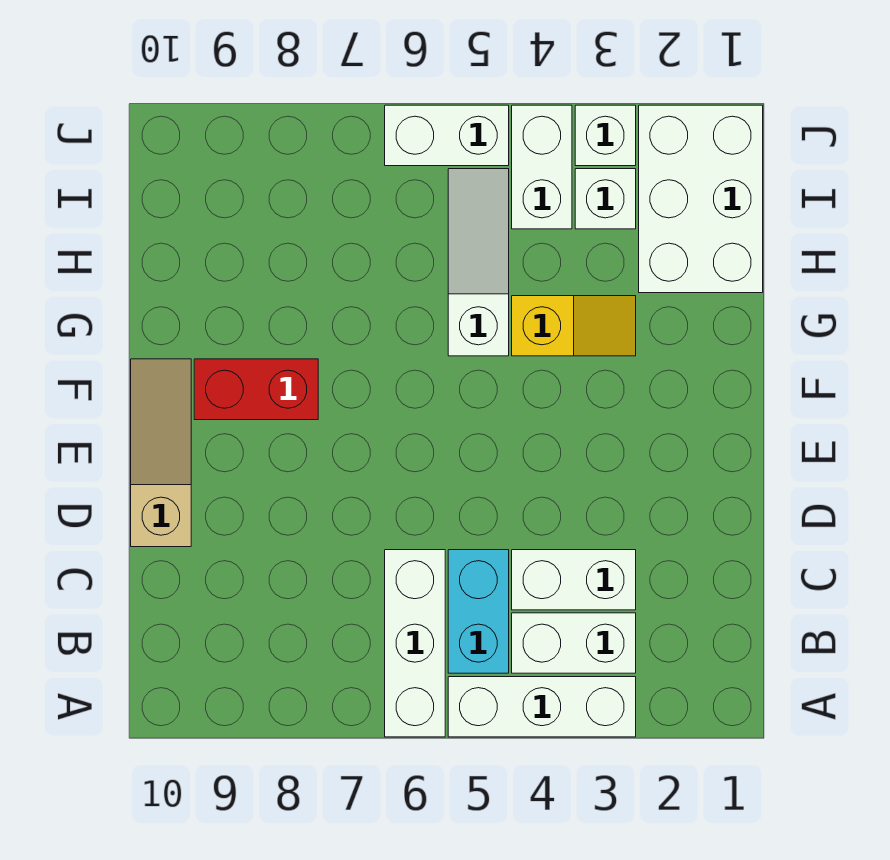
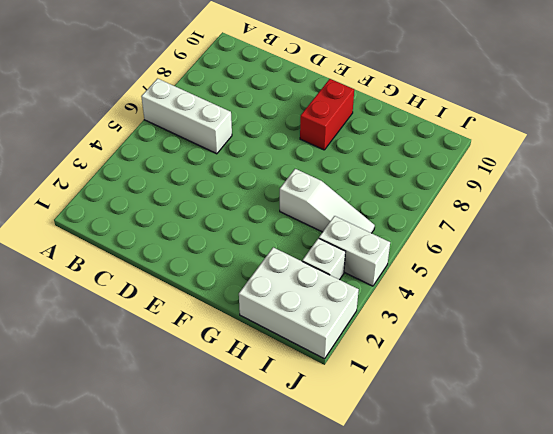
none -> white 1x3 brick [448,677,636,737]
none -> white 1x2 brick [512,613,636,673]
none -> cyan 1x2 brick [448,550,509,673]

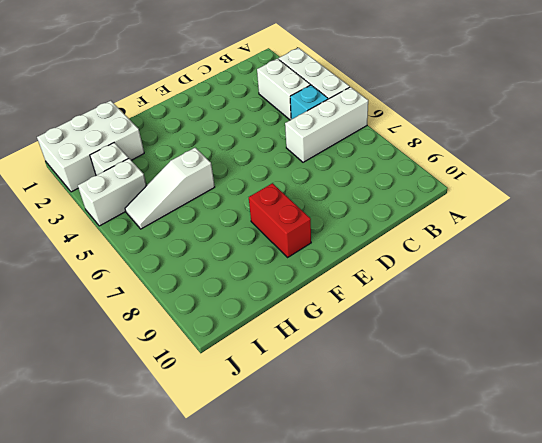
cyan 1x1 brick [290,85,328,119] -> cyan 1x2 brick [448,550,509,673]
none -> white 1x2 brick [512,550,636,610]
none -> tan 1x3 slope [131,359,191,547]
none -> yellow 1x2 slope [512,296,636,356]

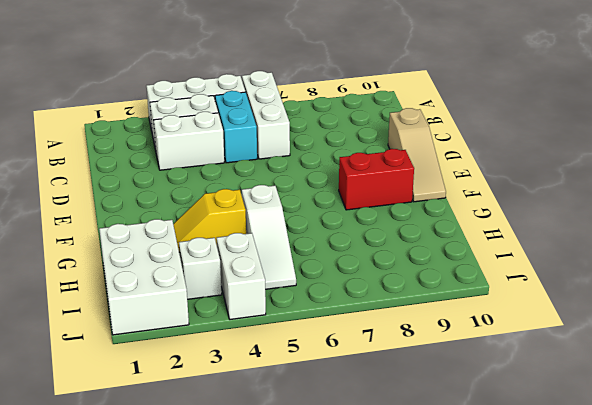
none -> white 1x1 brick [575,105,636,166]
none -> white 1x2 brick [385,105,509,166]

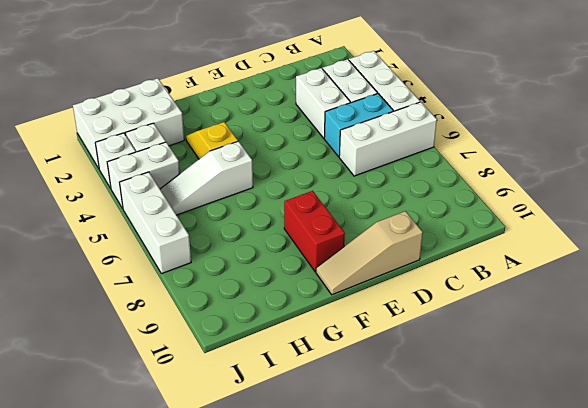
white 1x3 brick [120,172,191,274] -> white 1x2 brick [385,105,509,166]

